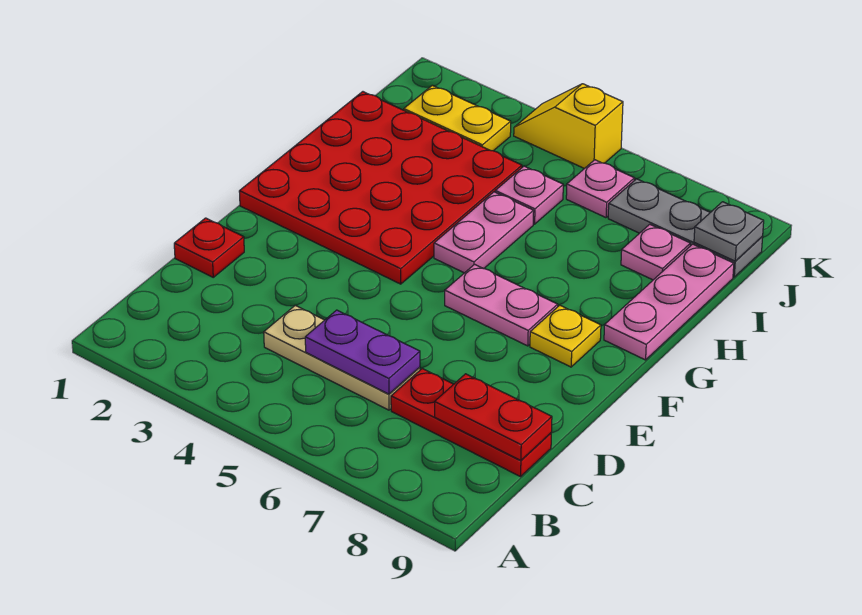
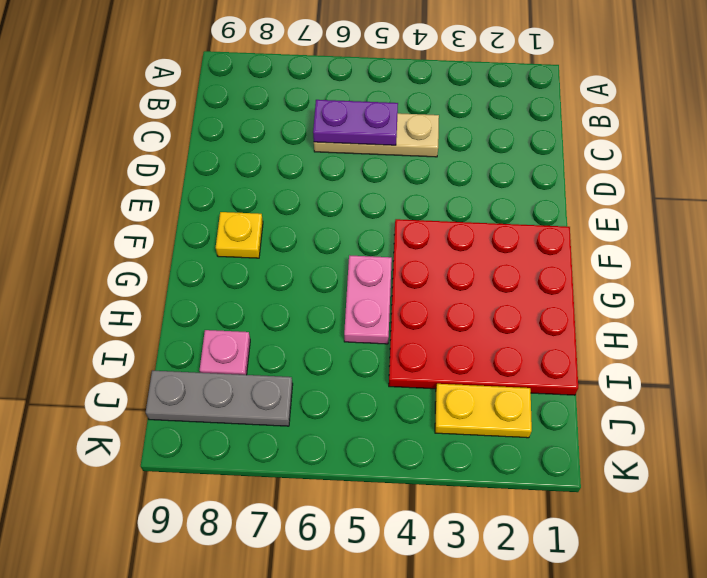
none -> red 1x3 plate [391,369,551,477]
none -> red 1x1 plate [174,218,244,277]
none -> pink 1x2 plate [445,264,558,346]

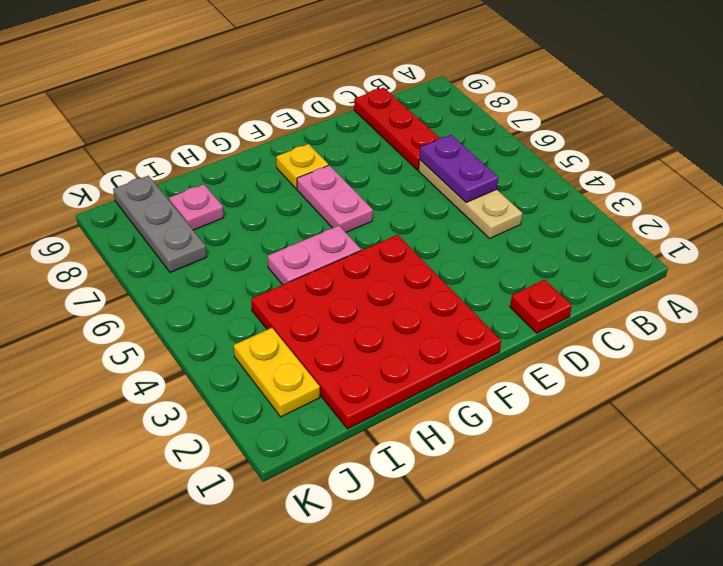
none -> pink 1x3 plate [604,244,734,360]
none -> pink 1x1 plate [495,166,563,224]
none -> pink 1x1 plate [566,160,635,218]

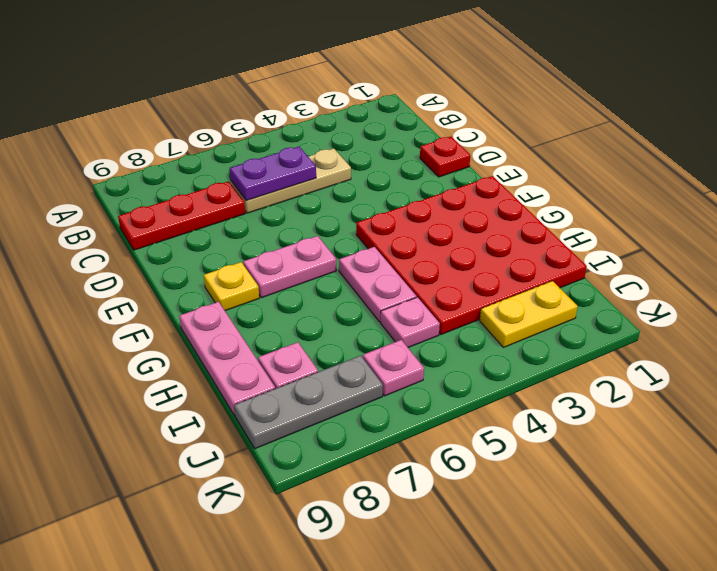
none -> yellow 1x2 slope [514,84,623,169]
none -> red 1x2 plate [435,374,552,460]
none -> grey 1x1 plate [694,202,764,261]

